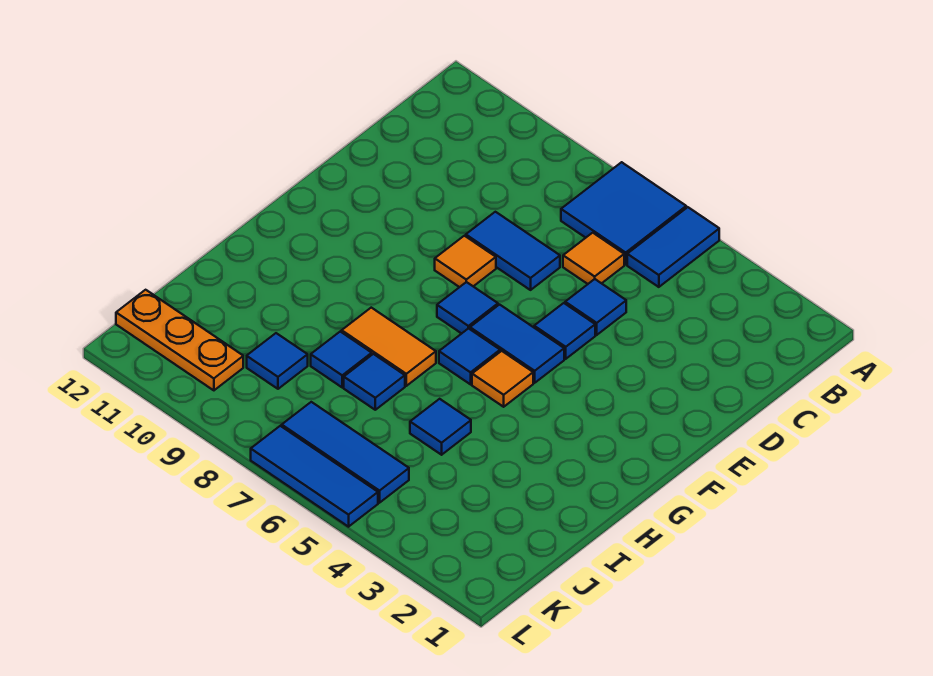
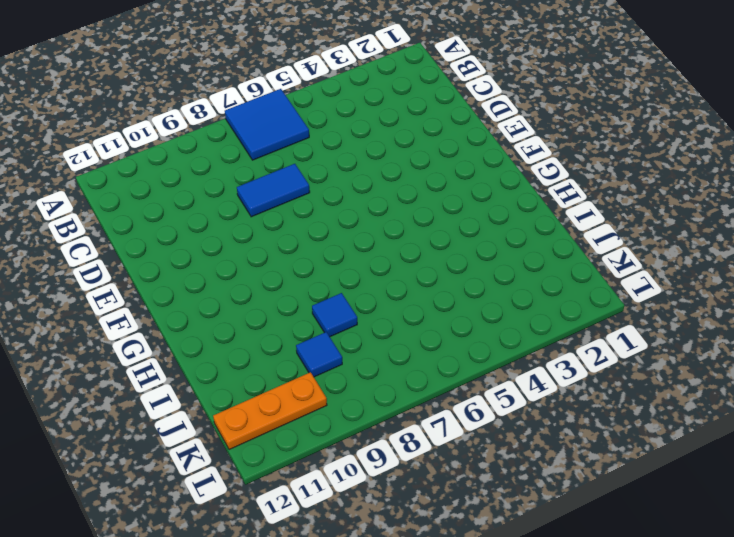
none -> blue 1x2 tile [627,207,719,287]
none -> orange 1x1 tile [563,233,624,284]
none -> blue 1x1 tile [565,279,626,335]

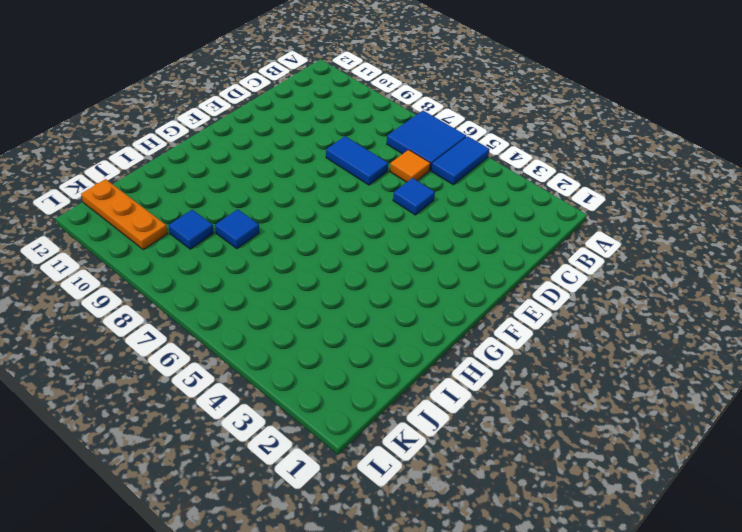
none -> blue 1x1 tile [534,303,595,359]
none -> orange 1x1 tile [435,236,496,287]
none -> blue 1x2 tile [470,305,564,383]

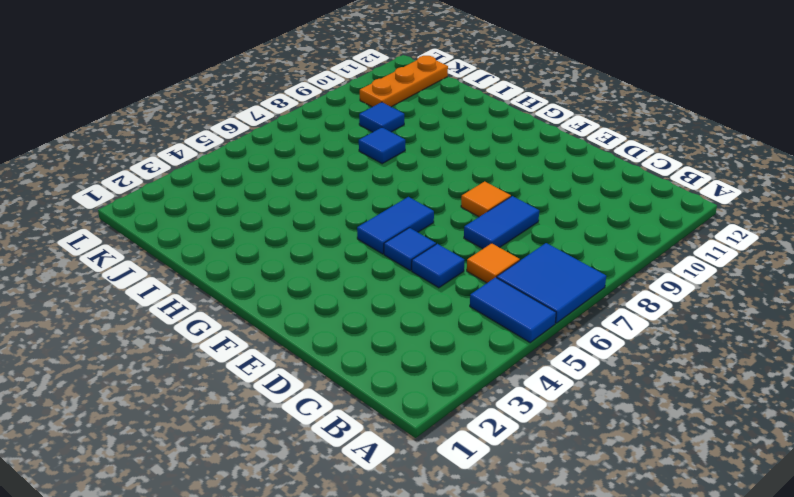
none -> blue 1x1 tile [437,282,498,334]
none -> orange 1x1 tile [472,351,533,407]
none -> blue 1x1 tile [439,328,500,384]

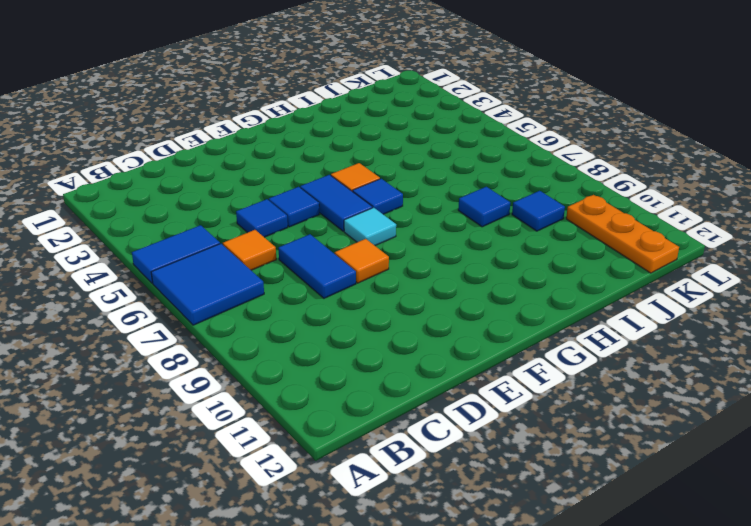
cyan 1x1 tile [344,208,396,246] -> blue 1x1 tile [437,282,498,334]
none -> orange 1x2 tile [342,308,436,386]
none -> blue 1x1 tile [410,399,471,455]
none -> blue 1x1 tile [344,354,405,410]

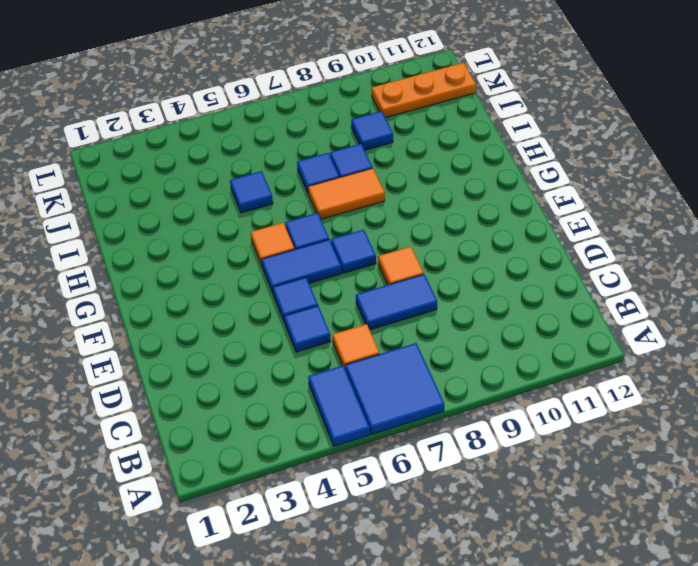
none -> blue 1x3 tile [282,402,409,503]
none -> blue 1x3 tile [251,426,378,527]

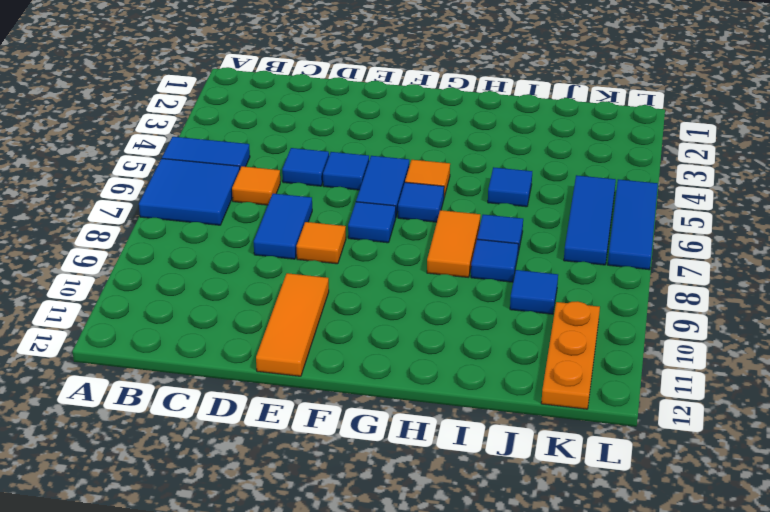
orange 1x3 tile [256,273,329,376] -> none

